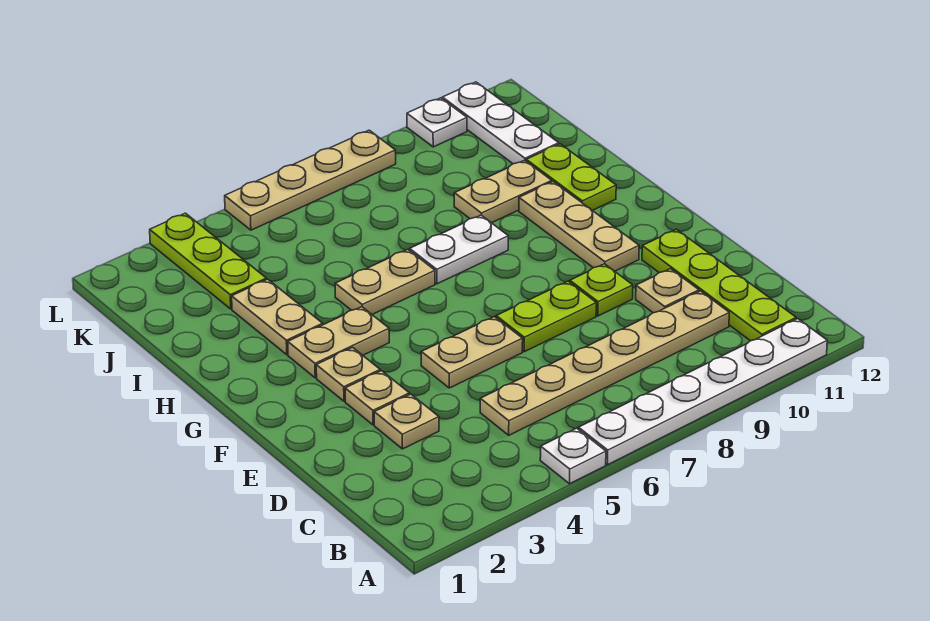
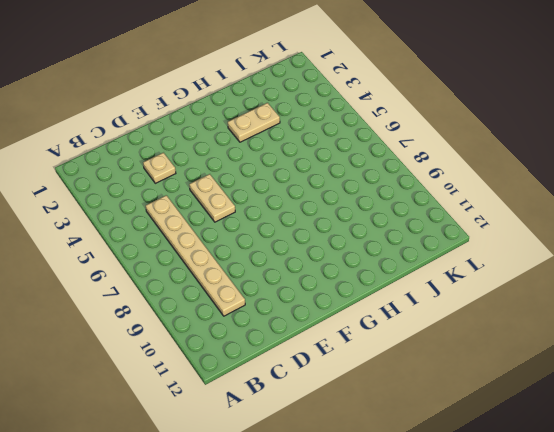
none -> white 1x1 plate [540,428,606,484]
none -> white 1x6 plate [579,319,827,465]
none -> lime 1x4 plate [642,229,796,341]

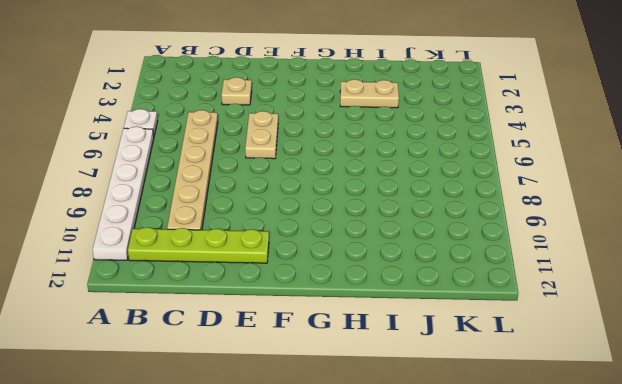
none -> tan 1x1 plate [636,269,699,313]
none -> tan 1x1 plate [345,371,409,425]
none -> lime 1x2 plate [496,281,596,352]

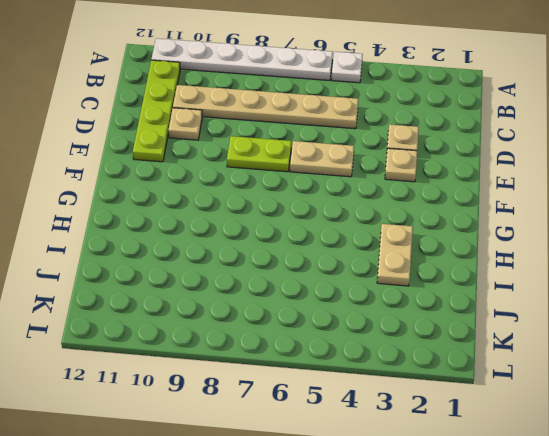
none -> lime 1x1 plate [570,264,633,316]
none -> tan 1x1 plate [316,347,380,401]
none -> tan 1x3 plate [519,182,639,271]

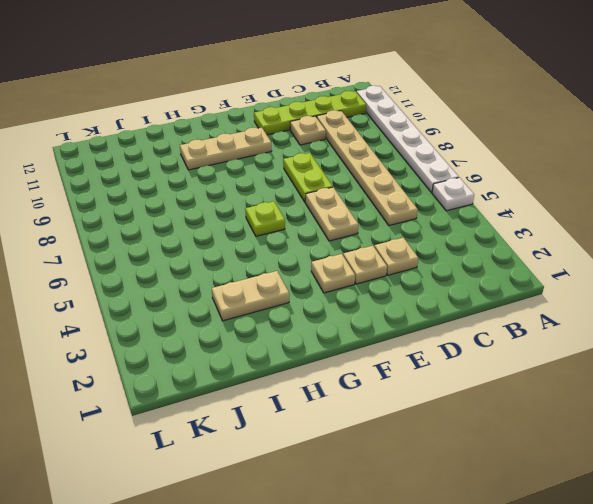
lime 1x1 plate [245,201,285,236] -> lime 1x1 plate moved to [570,264,633,316]
none -> tan 1x2 plate [288,307,389,378]
none -> tan 1x2 plate [335,249,435,314]
none -> white 1x2 plate [410,215,508,284]

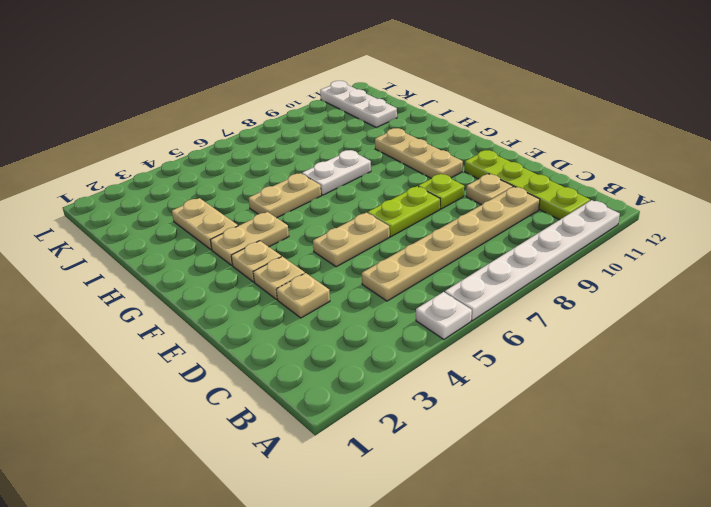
none -> lime 1x2 plate [526,144,616,210]
none -> tan 1x2 plate [454,160,552,223]
none -> lime 1x3 plate [150,213,266,309]

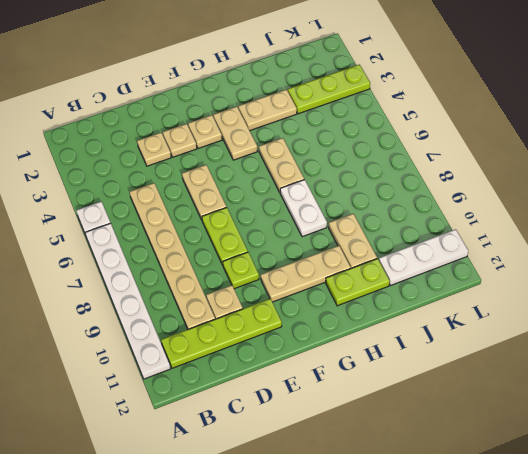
none -> tan 1x4 plate [225,130,396,230]
none -> white 1x1 plate [407,98,467,147]

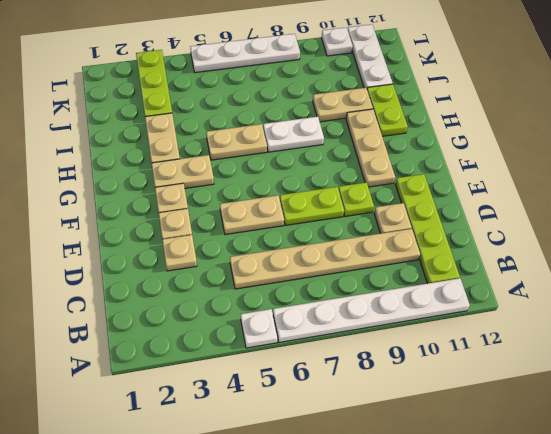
white 1x4 plate [190,34,300,73] -> tan 1x4 plate [225,130,396,230]

